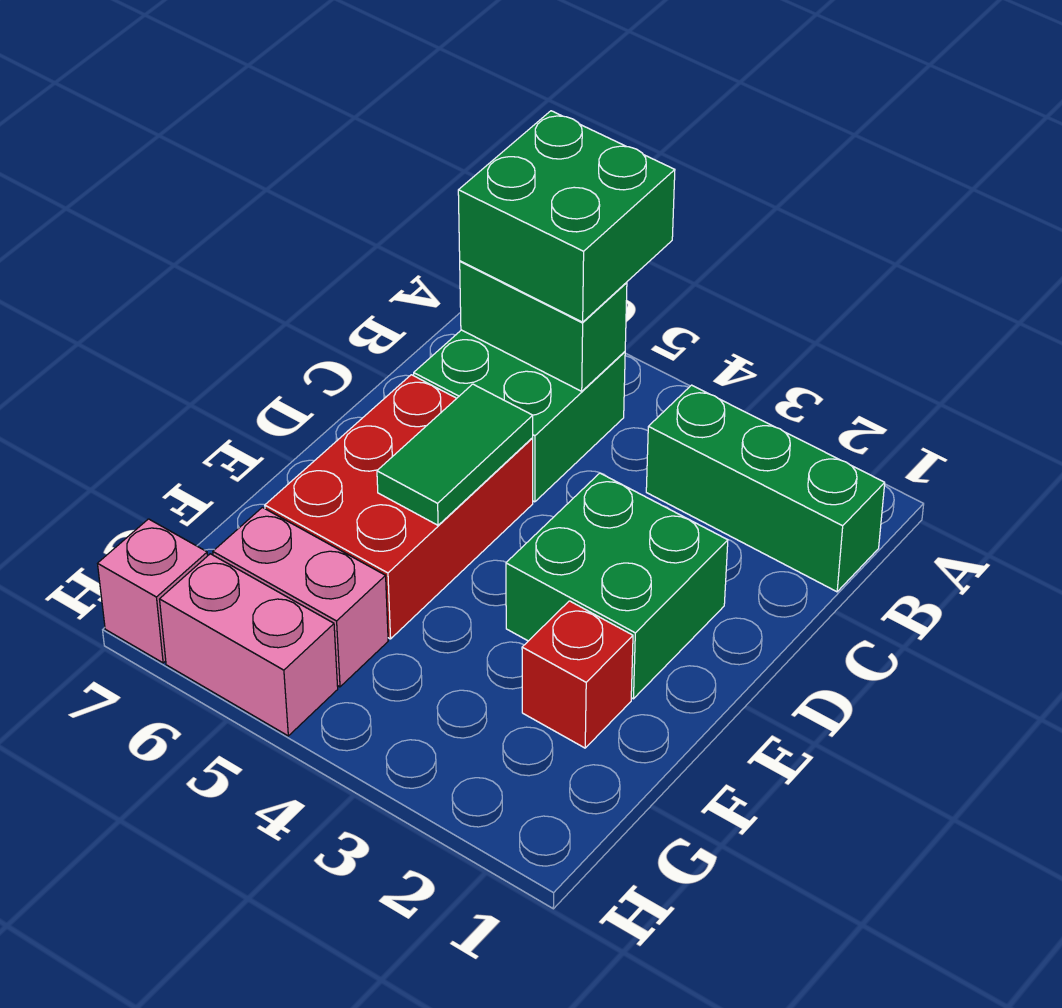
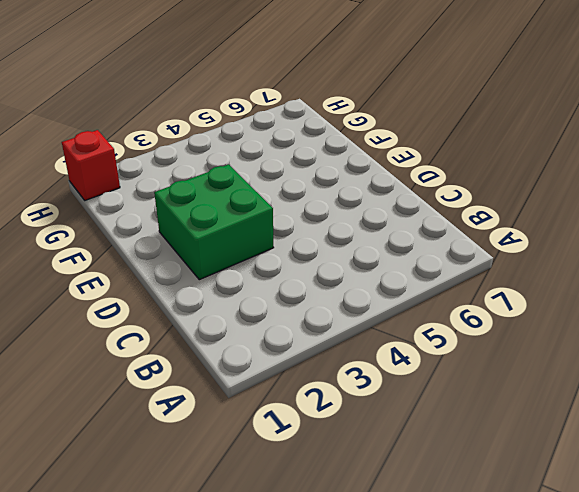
red 1x1 brick [62,130,120,200] -> red 1x1 brick moved to [522,601,633,748]
none -> green 1x3 brick [646,385,885,592]
none -> green 2x2 brick [414,330,625,502]

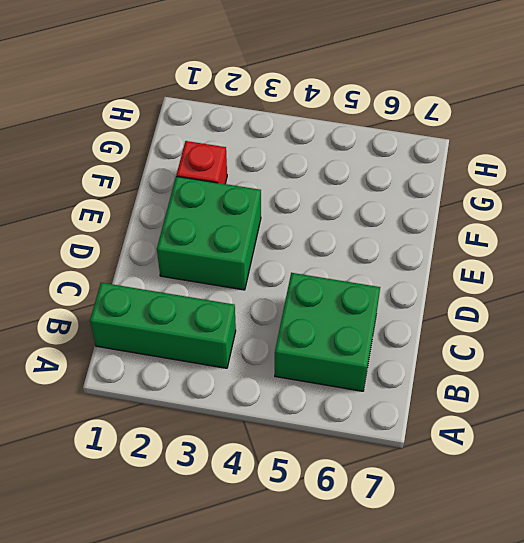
none -> red 2x3 brick [265,375,533,639]
none -> pink 1x2 brick [213,507,388,687]

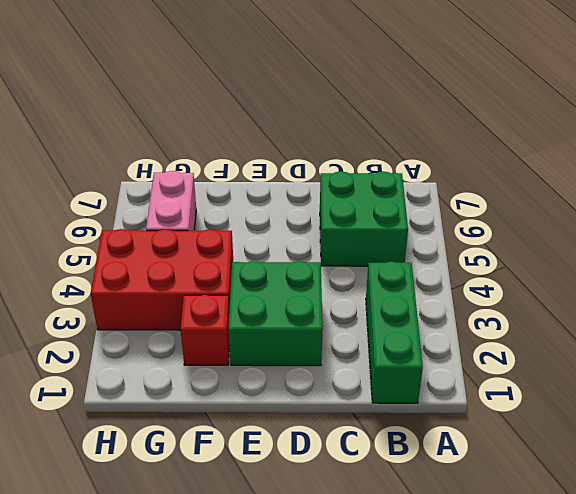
red 2x3 brick [91,229,233,330] -> red 2x3 brick moved to [265,375,533,639]
none -> pink 1x2 brick [160,554,338,736]
none -> pink 1x1 brick [98,519,208,663]

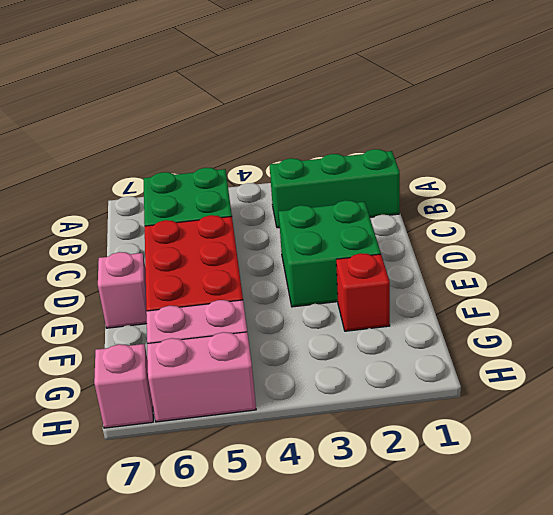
pink 1x1 brick [98,252,147,328] -> none
none -> green 1x2 brick [460,261,627,391]
none -> green 1x2 tile [377,384,533,525]

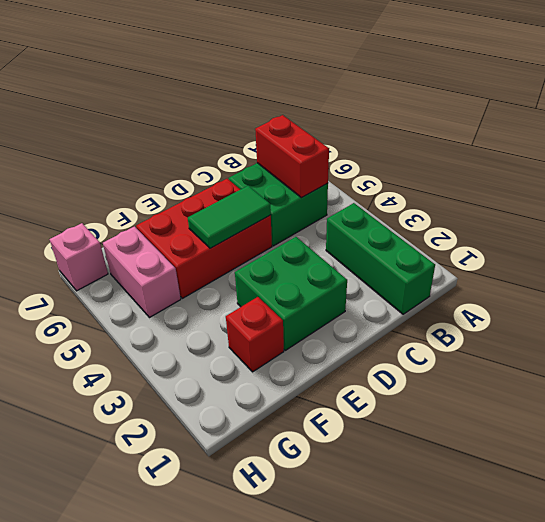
red 1x2 brick [255,115,329,198] -> green 1x2 brick [460,261,627,391]
none -> pink 1x2 brick [160,554,338,736]
none -> green 2x2 brick [458,111,675,322]

